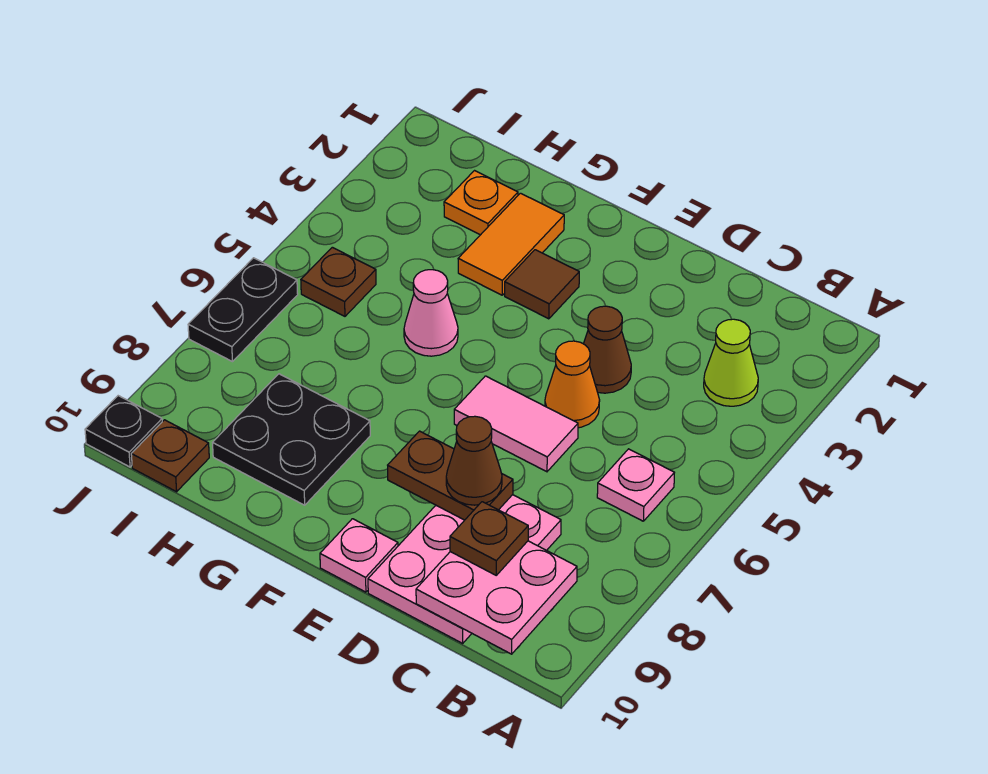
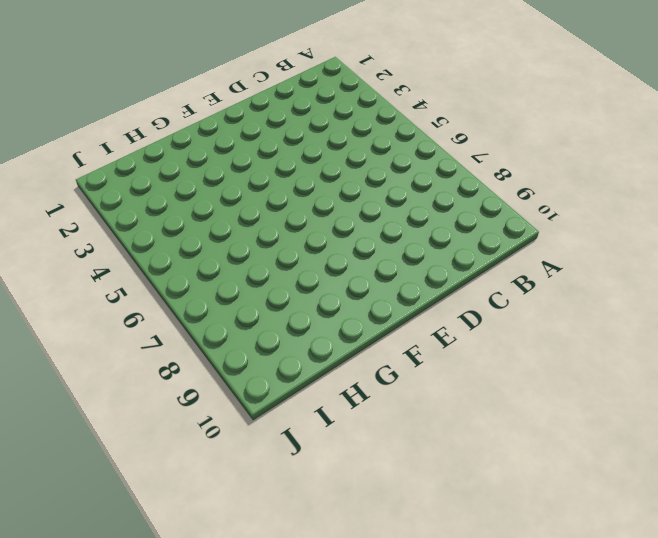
none -> lime 1x1 cone [704,319,758,406]
none -> pink 1x1 plate [597,449,674,521]
none -> pink 2x3 plate [368,495,561,643]

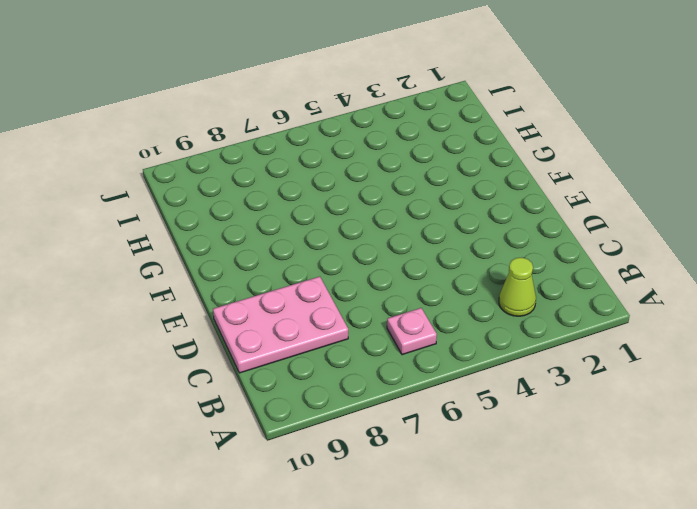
none -> brown 1x1 cone [584,306,631,393]
none -> orange 1x1 cone [545,341,600,428]
none -> pink 1x2 tile [454,376,578,472]

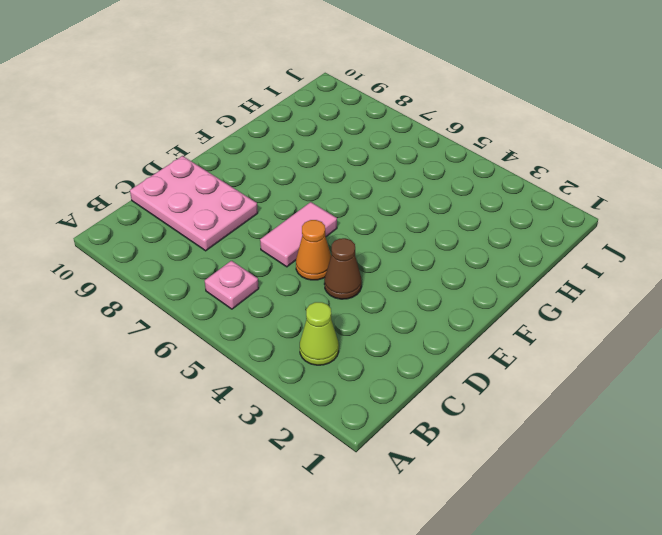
none -> pink 1x1 plate [320,519,398,592]
none -> brown 1x1 tile [505,250,579,319]
none -> orange 1x2 tile [458,193,564,295]

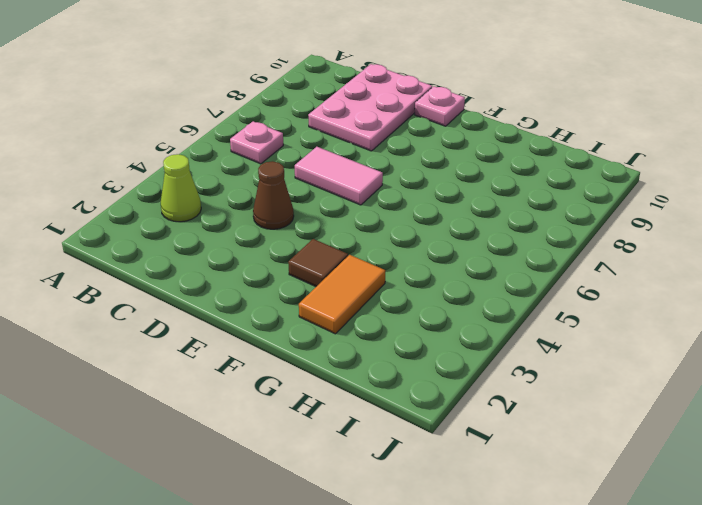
none -> orange 1x1 cone [545,341,600,428]
none -> pink 1x1 cone [404,270,458,356]
none -> black 2x2 plate [213,374,370,505]

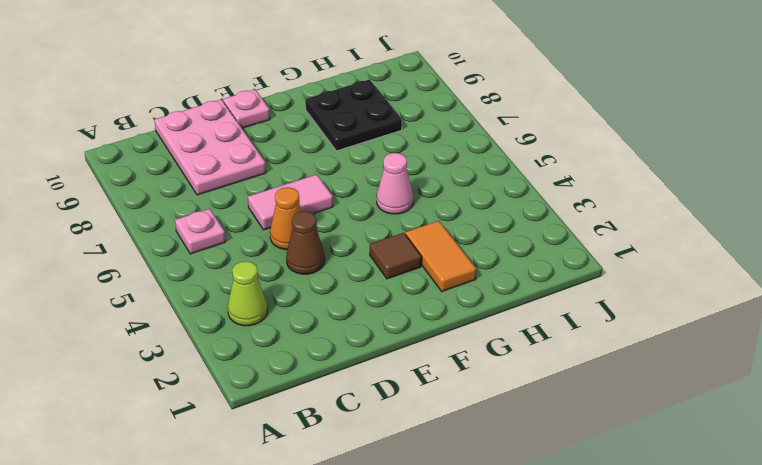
none -> orange 1x1 plate [444,171,518,235]
none -> brown 1x1 plate [301,247,376,316]
none -> brown 1x1 plate [131,420,209,492]

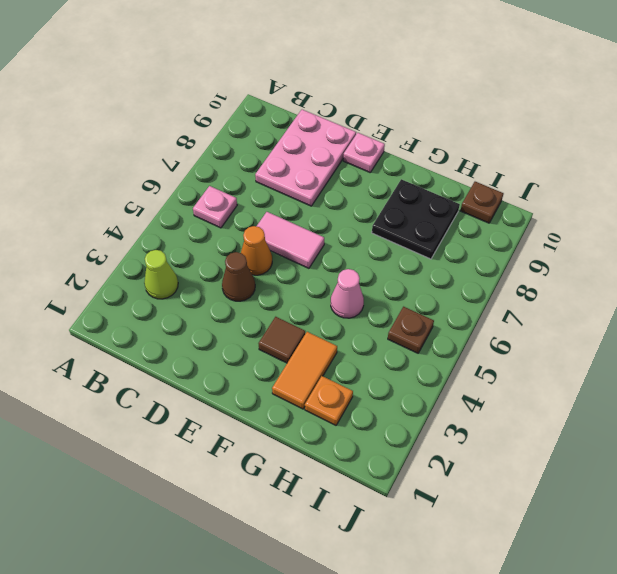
none -> black 1x2 plate [188,258,298,362]
none -> black 1x1 plate [85,396,162,467]
none -> pink 2x2 plate [416,541,577,654]

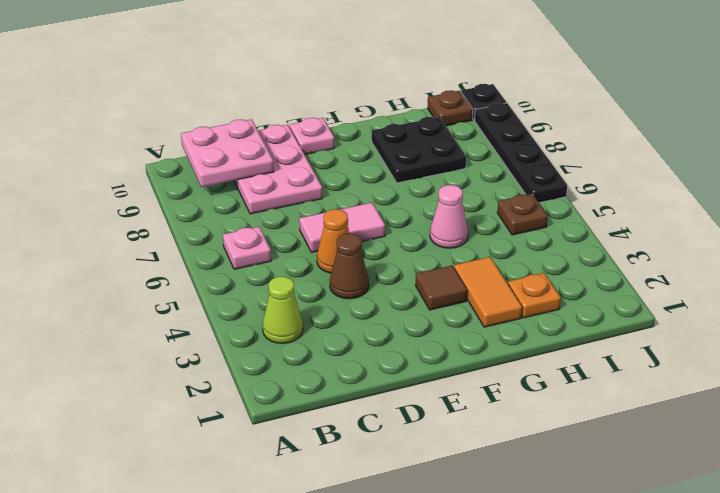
black 1x4 plate [475,103,567,203] -> black 1x2 plate [188,258,298,362]
none -> brown 1x2 plate [388,431,513,520]
none -> brown 1x1 plate [450,502,528,575]
none -> brown 1x1 cone [446,416,502,505]

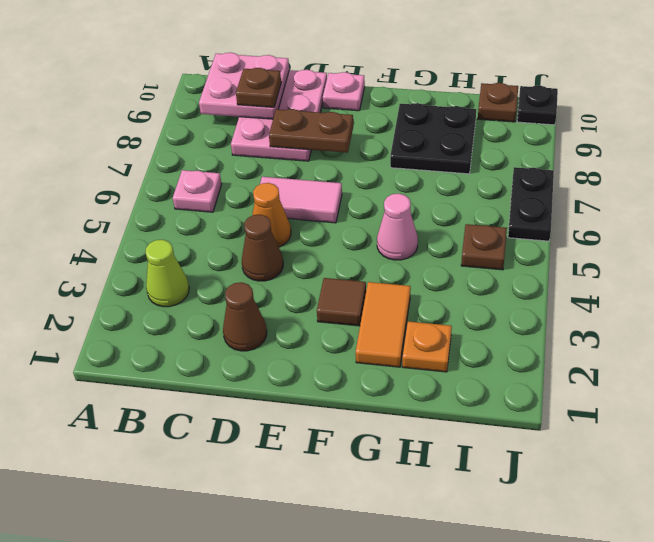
brown 1x1 cone [223,282,267,351] -> brown 1x1 cone moved to [446,416,502,505]

